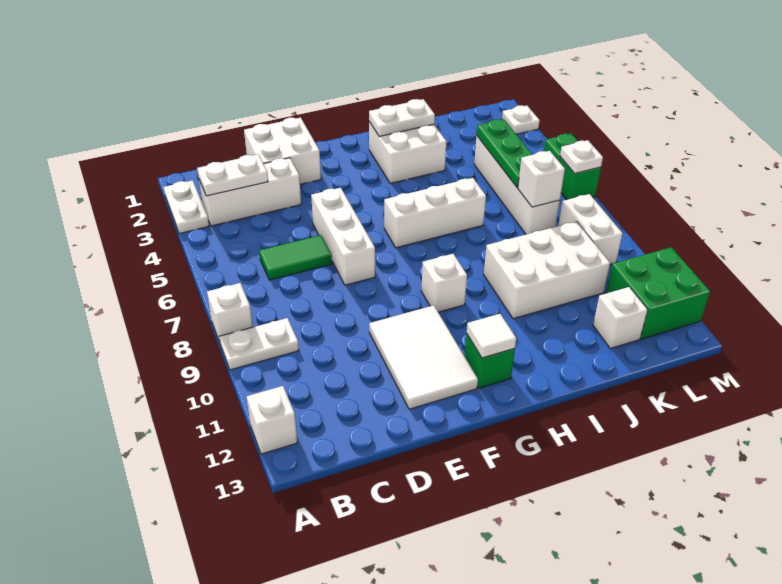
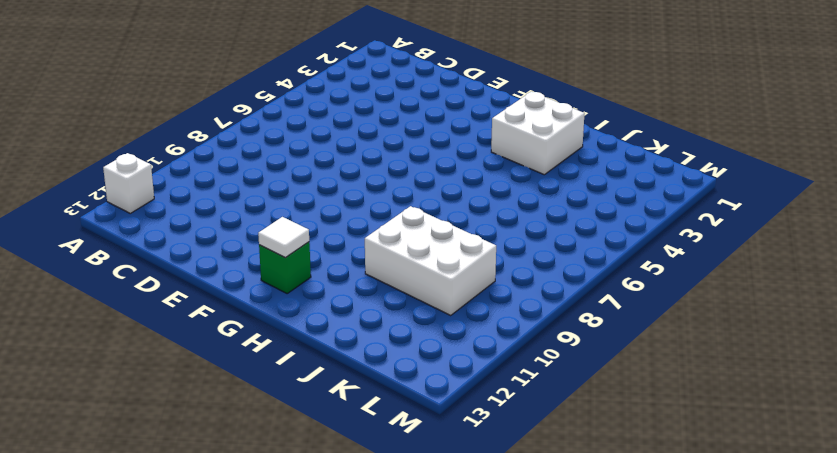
none -> white 1x2 plate [164,180,209,234]
none -> white 1x1 brick [207,283,253,342]
none -> white 1x2 plate [219,318,299,370]

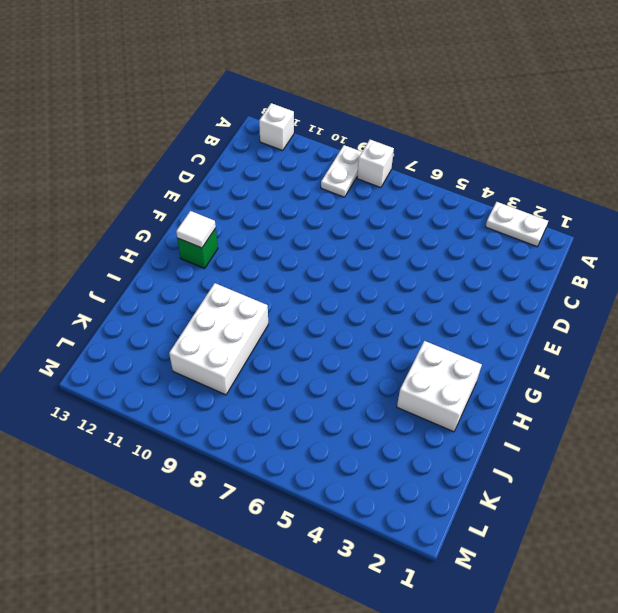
none -> white 1x3 brick [199,158,301,226]
none -> green 1x2 tile [259,235,332,280]
none -> white 2x2 brick [244,117,321,184]

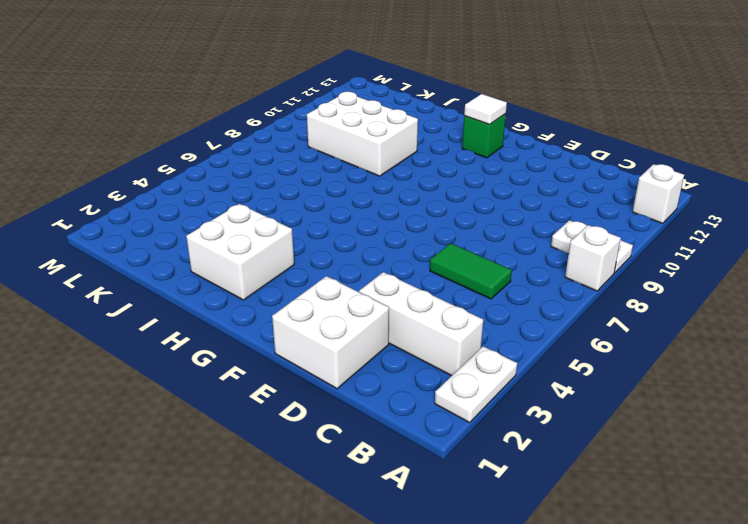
none -> white 1x3 brick [311,188,375,285]
none -> white 2x3 tile [369,305,478,409]
none -> white 1x3 brick [384,178,486,248]

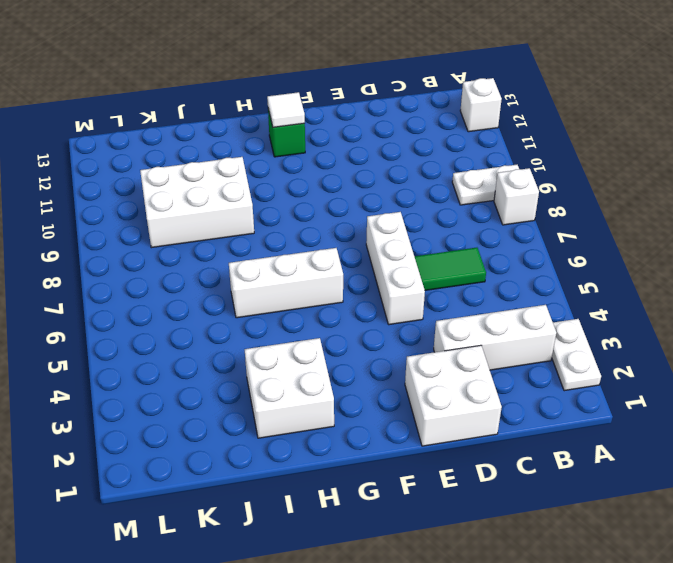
none -> white 2x3 tile [369,305,478,409]
none -> white 1x1 brick [421,254,467,312]
none -> white 1x4 brick [474,136,560,234]

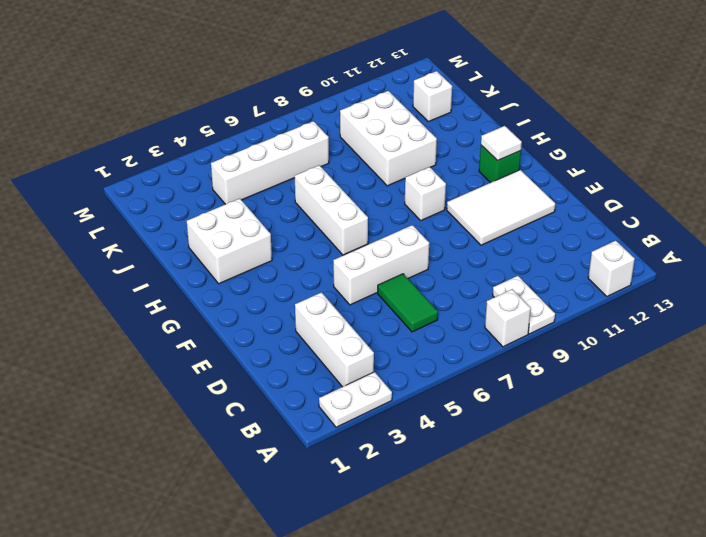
none -> white 2x2 brick [244,117,321,184]
none -> white 1x2 brick [558,194,623,265]
none -> green 2x2 brick [606,247,710,339]

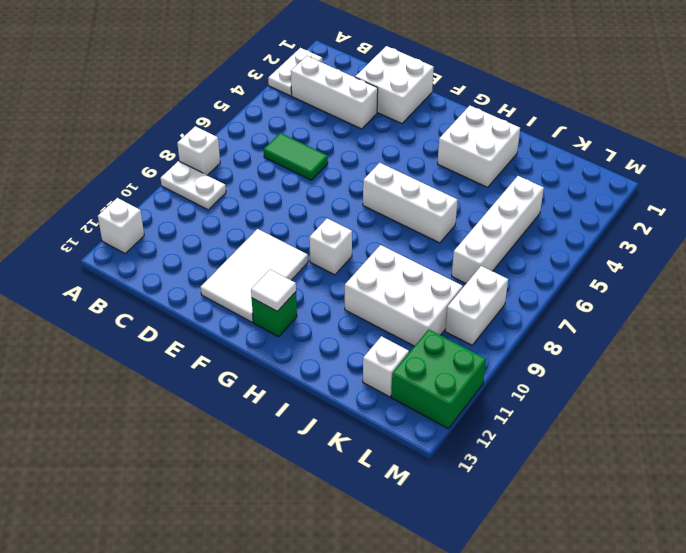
none -> white 1x3 brick [311,188,375,285]
none -> white 1x1 plate [502,106,540,134]
none -> green 1x2 brick [544,134,601,200]

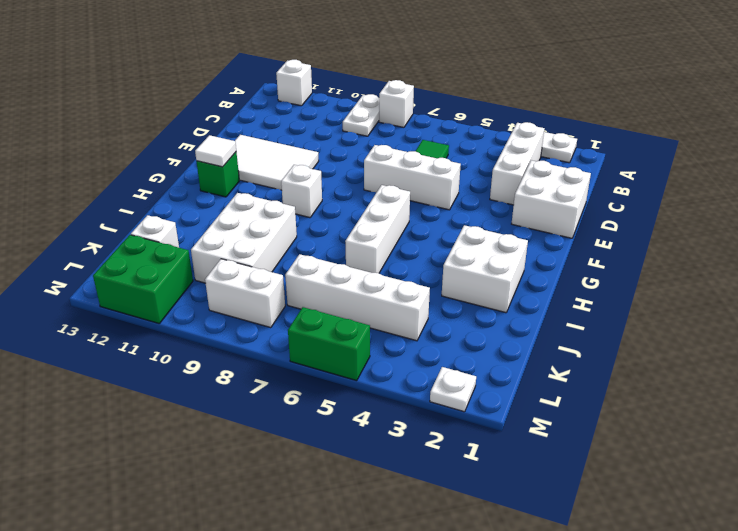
none -> white 1x2 plate [197,154,268,196]
none -> white 1x2 plate [369,99,435,136]
none -> green 1x3 plate [477,119,533,188]

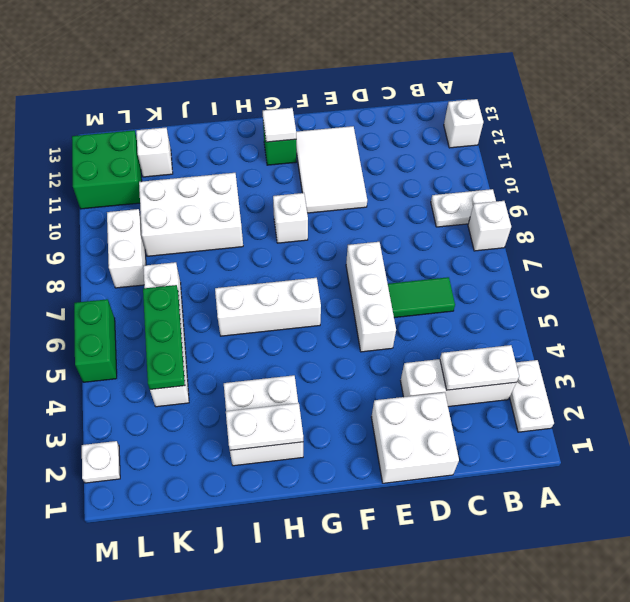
none -> white 1x1 brick [518,151,565,207]
none -> white 1x1 plate [560,140,603,174]

